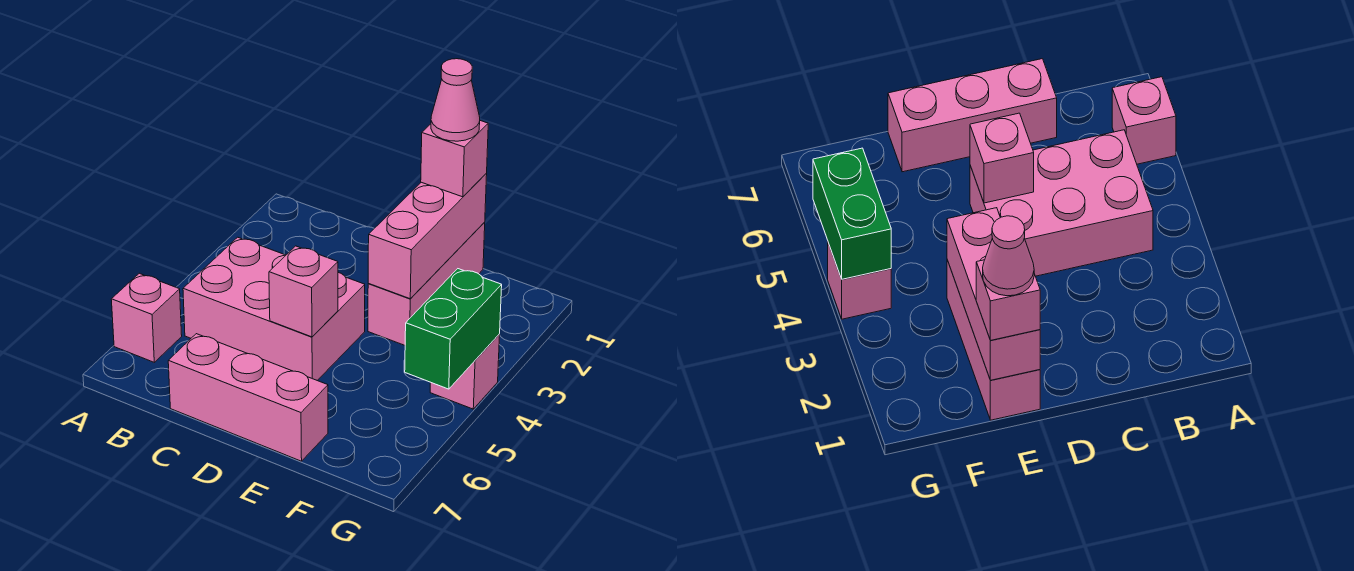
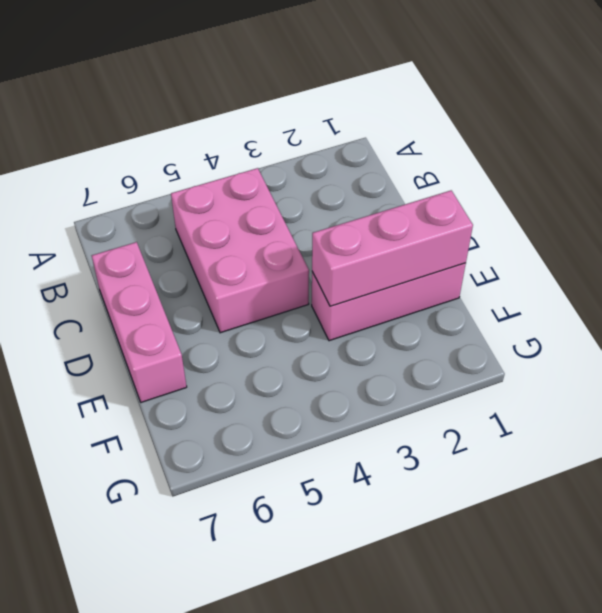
none -> pink 1x1 brick [111,273,182,362]
none -> pink 1x1 brick [430,334,500,409]

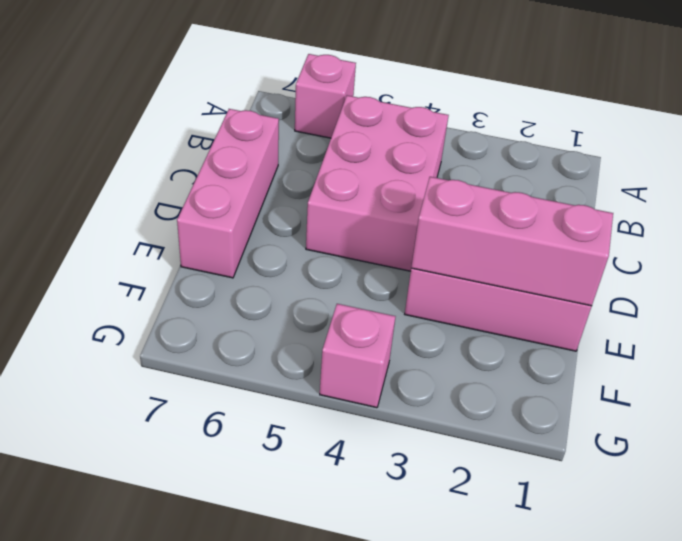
none -> pink 1x1 brick [269,246,338,337]
none -> green 1x2 brick [405,269,502,389]

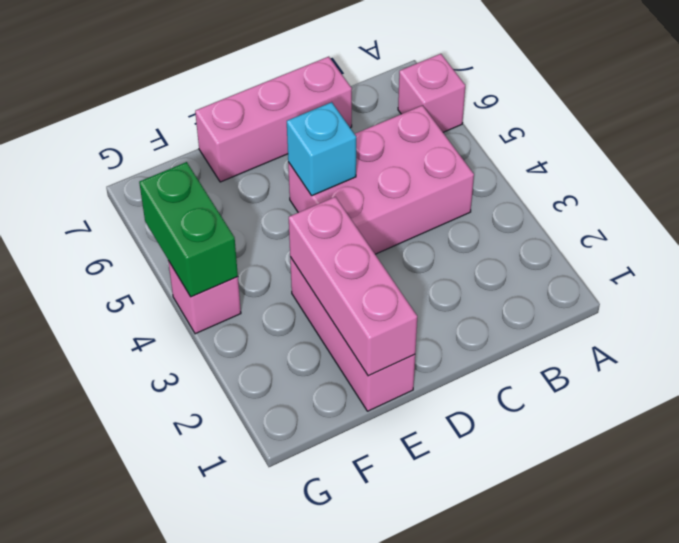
cyan 1x1 brick [287,102,356,196] -> pink 1x1 brick [269,246,338,337]
none -> pink 1x1 brick [421,121,488,197]
none -> pink 1x1 cone [431,59,480,141]

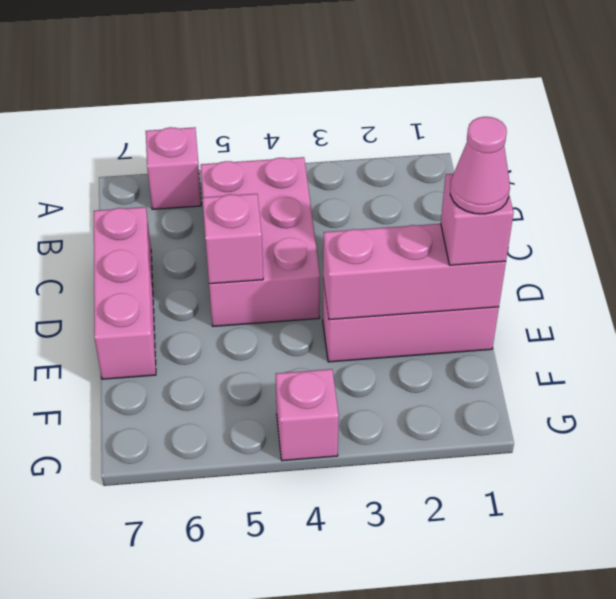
none -> green 1x2 brick [405,269,502,389]

